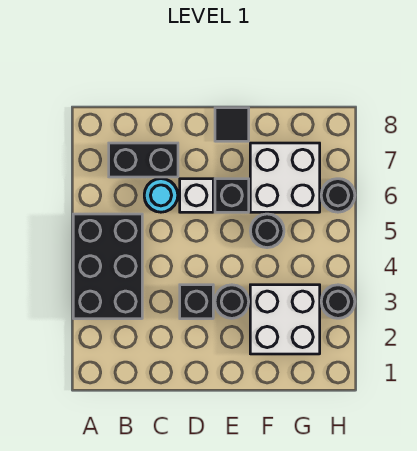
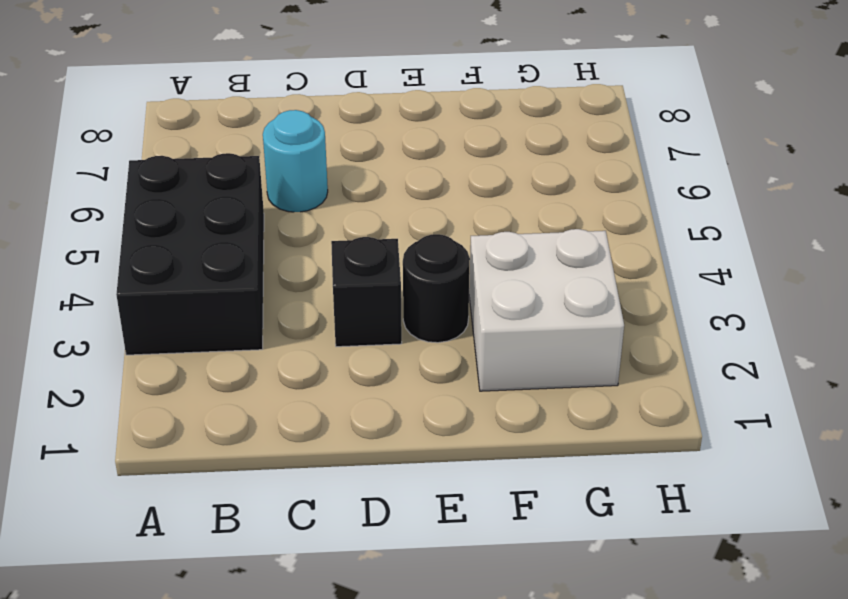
none -> black 1x2 brick [109,143,178,177]
none -> white 1x1 brick [180,179,213,212]
none -> black 1x1 brick [215,179,249,212]

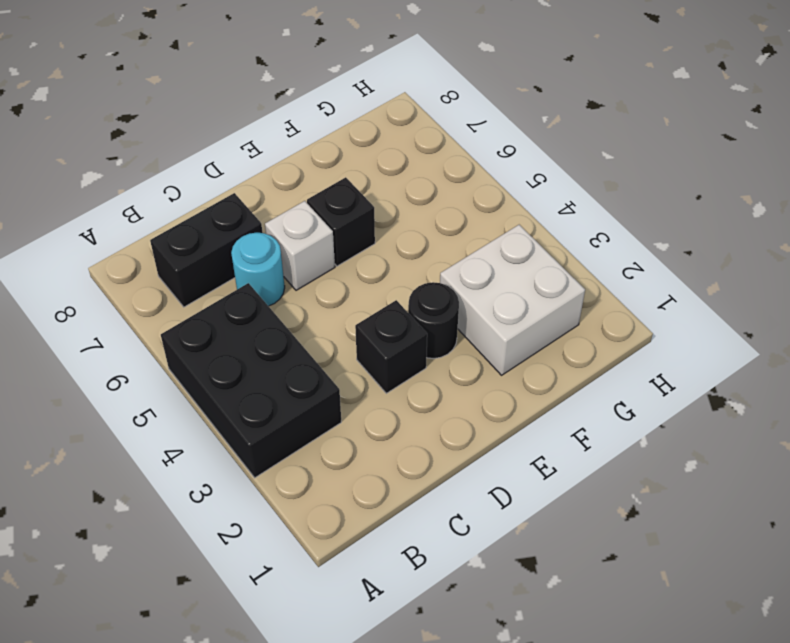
none -> black 1x1 tile [215,108,249,141]
none -> black 1x1 round brick [250,214,284,248]
none -> white 2x2 brick [250,143,320,212]

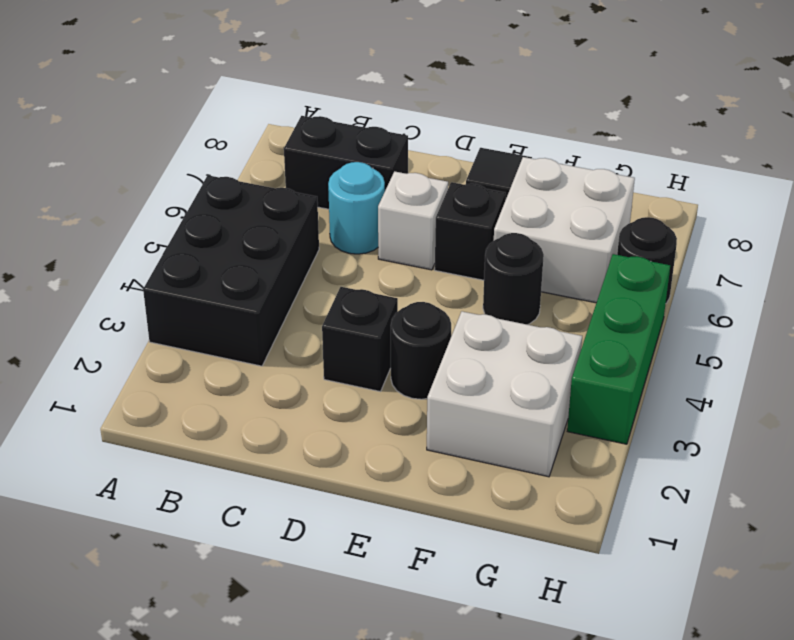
green 1x3 brick [567,254,670,444] -> black 1x1 round brick [321,285,355,318]

